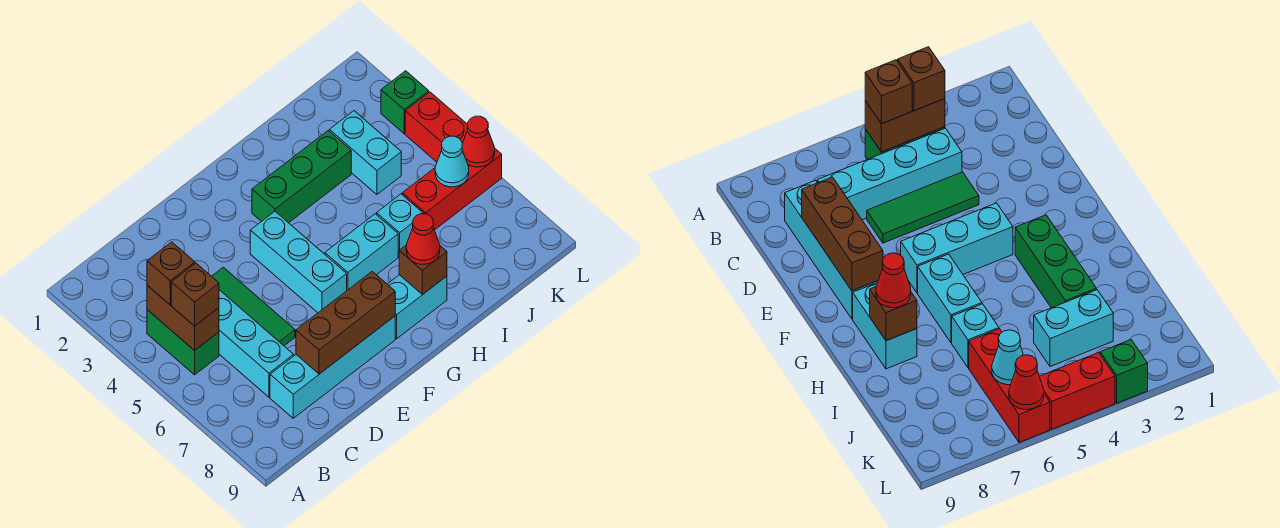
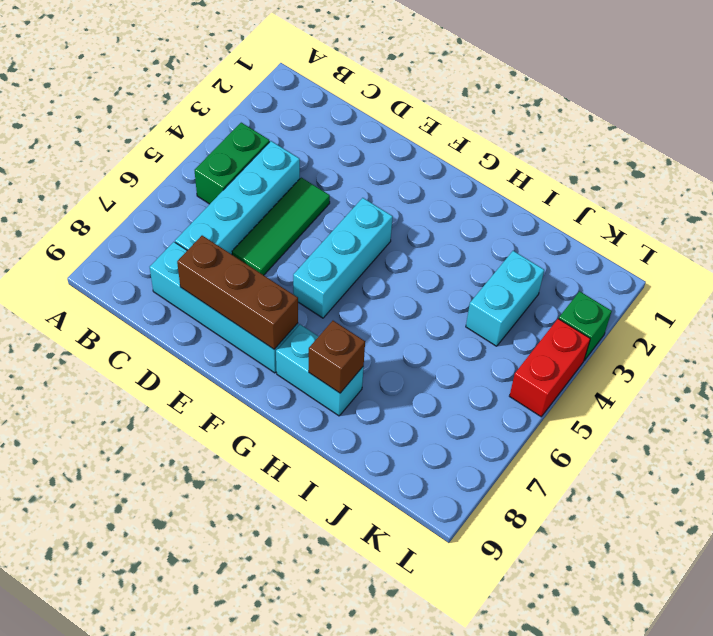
none -> green 1x3 brick [252,131,351,223]
none -> cyan 1x2 brick [325,214,398,290]
none -> cyan 1x1 brick [377,194,424,256]

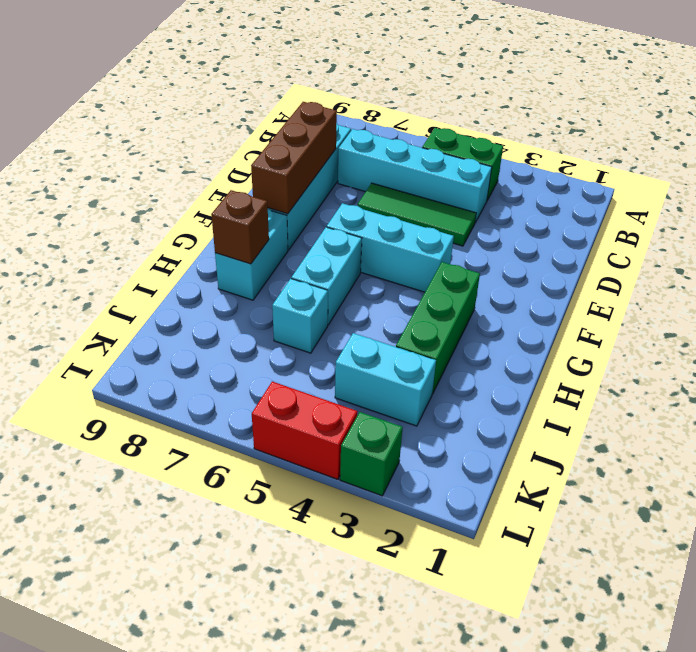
none -> red 1x3 brick [402,149,502,230]
none -> brown 1x2 brick [147,285,219,351]
none -> cyan 1x1 cone [435,136,469,187]

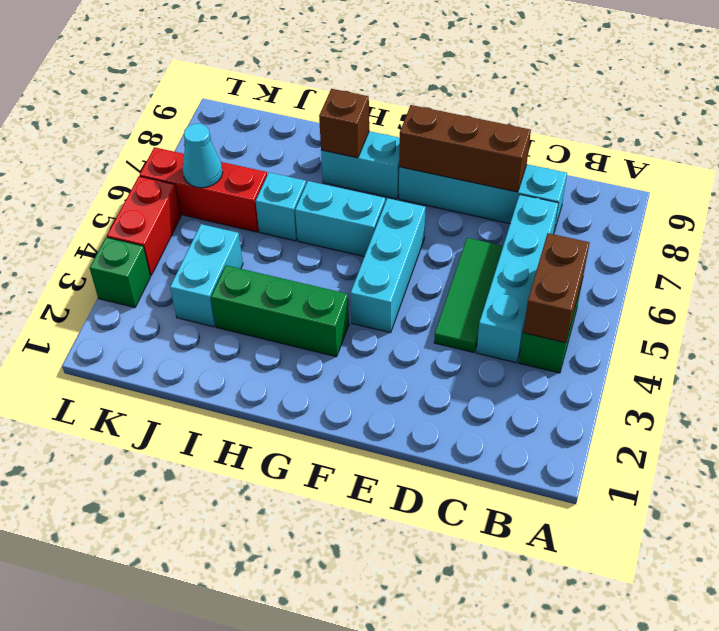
none -> red 1x1 cone [462,116,495,167]
none -> brown 1x1 brick [147,242,195,305]
none -> brown 1x1 brick [171,263,219,326]

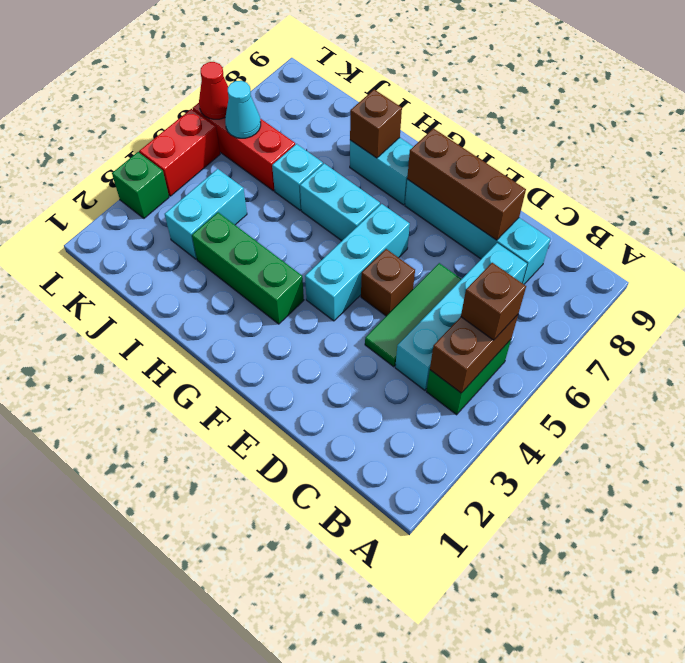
brown 1x1 brick [361,249,415,316] -> brown 1x1 brick moved to [147,242,195,305]
none -> red 1x1 cone [406,214,440,264]

